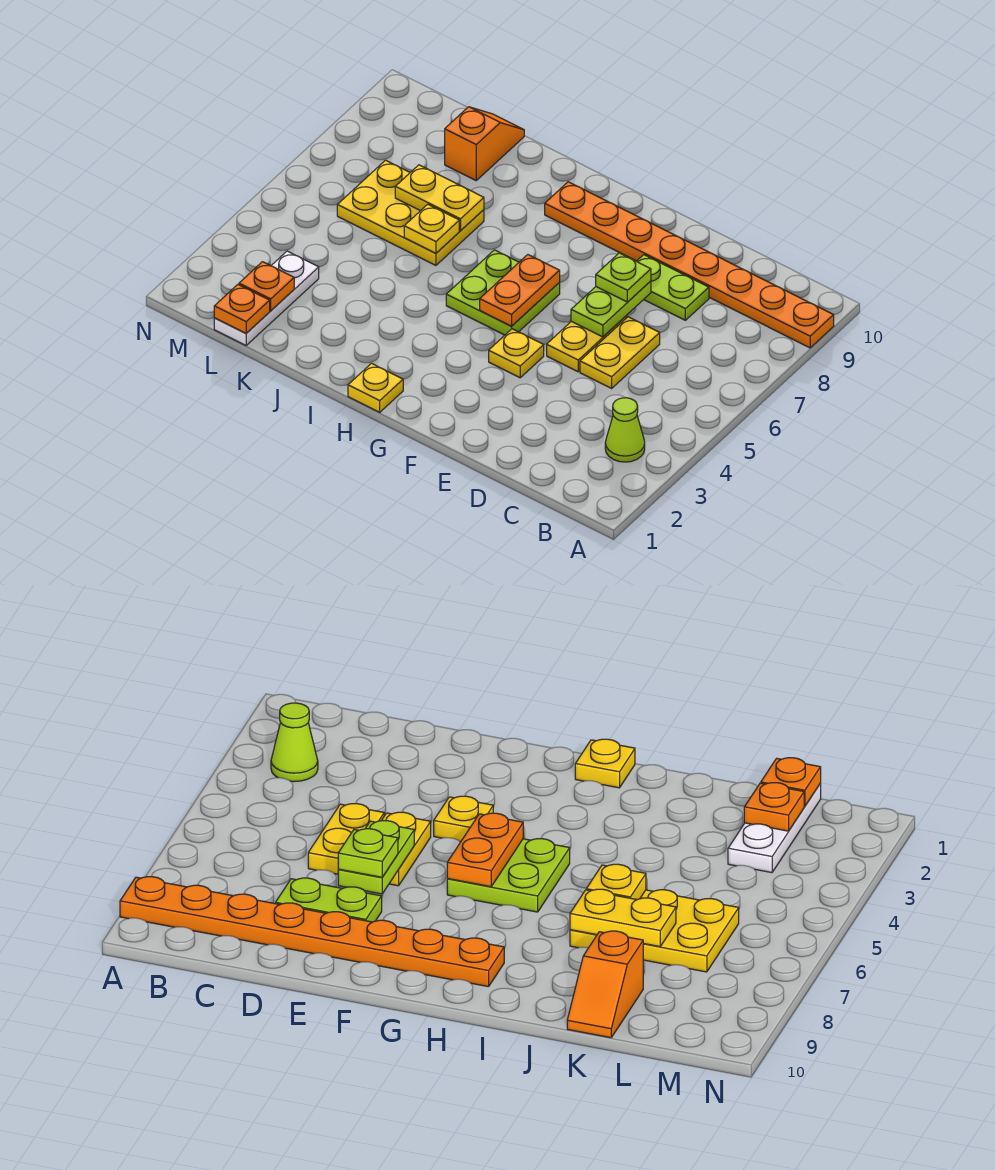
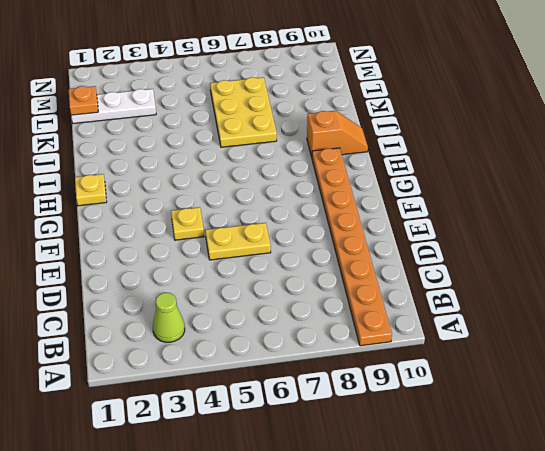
orange 1x2 slope [307,111,368,157] -> orange 1x2 slope moved to [445,107,524,180]
none -> yellow 1x2 plate [580,317,660,388]
none -> lime 1x2 plate [637,255,709,320]
none -> lime 2x2 plate [446,250,560,335]

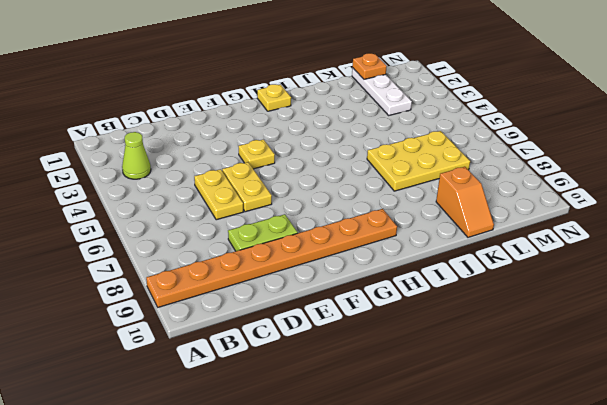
none -> lime 2x2 plate [446,250,560,335]
none -> lime 1x2 plate [571,281,651,337]
none -> orange 1x2 plate [480,255,560,326]

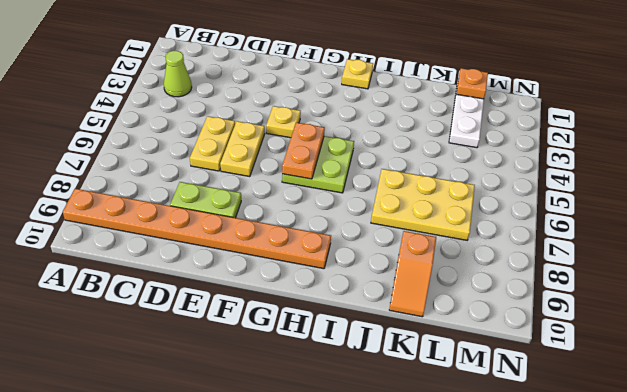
none -> lime 1x2 plate [571,281,651,337]
none -> yellow 1x1 plate [404,204,459,253]
none -> yellow 1x2 plate [395,165,484,231]

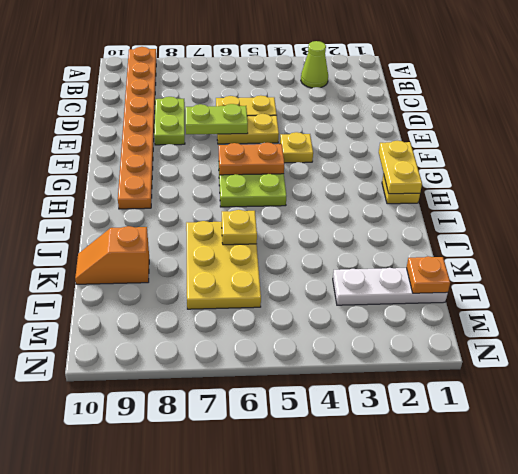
yellow 1x2 plate [379,141,422,194] -> yellow 1x2 plate moved to [395,165,484,231]
none -> orange 1x1 plate [239,262,294,311]
none -> lime 1x1 plate [596,253,651,302]

